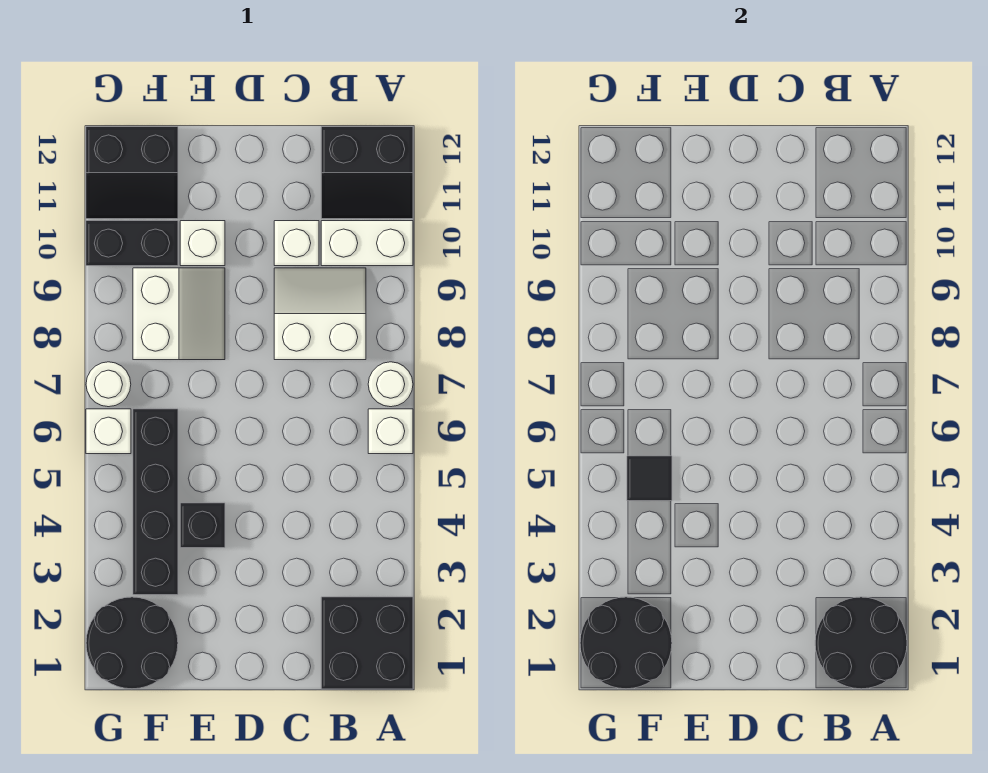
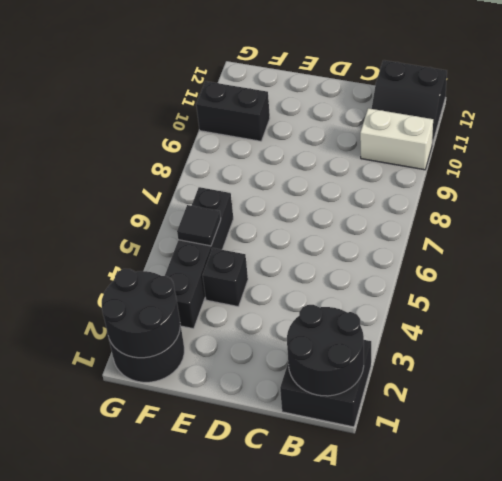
none -> white 1x1 brick [368,409,413,454]
none -> white 1x1 round brick [368,362,413,407]
none -> white 2x2 slope [274,268,366,360]

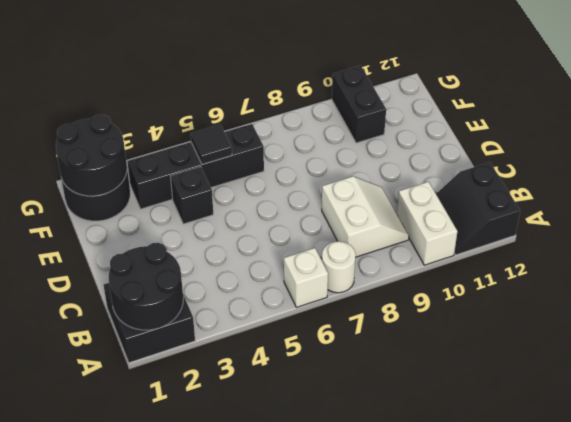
none -> white 1x1 brick [274,221,319,266]
none -> white 2x2 slope [133,268,225,360]
none -> white 1x1 brick [180,221,225,266]

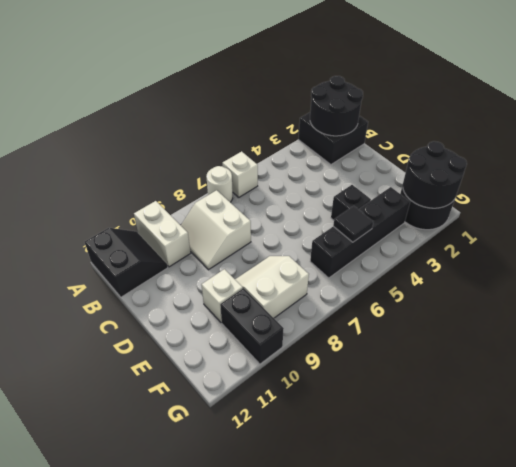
none -> white 1x1 brick [274,221,319,266]
none -> black 2x2 slope [86,127,178,219]
none -> white 1x1 brick [86,409,131,454]

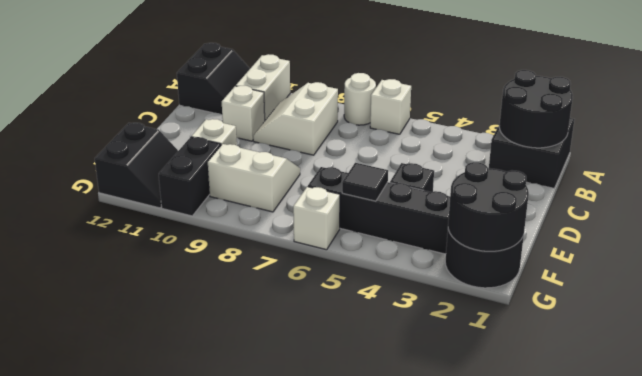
none -> white 1x1 round brick [86,362,131,407]

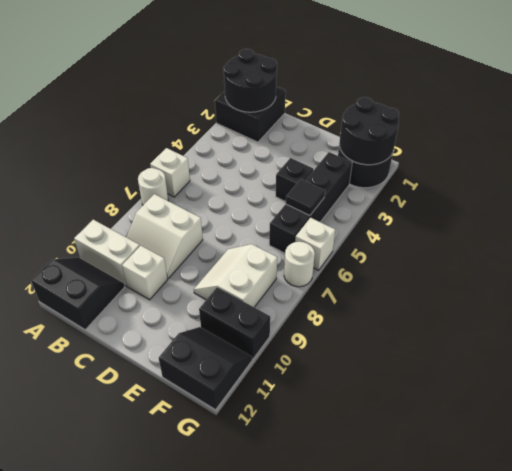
none -> white 1x1 brick [180,221,225,266]

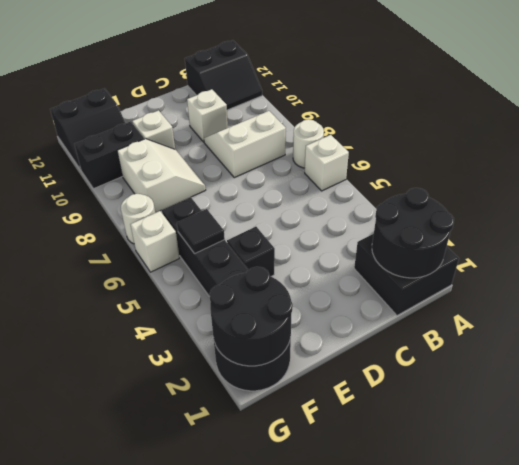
none -> white 1x2 brick [321,221,413,266]

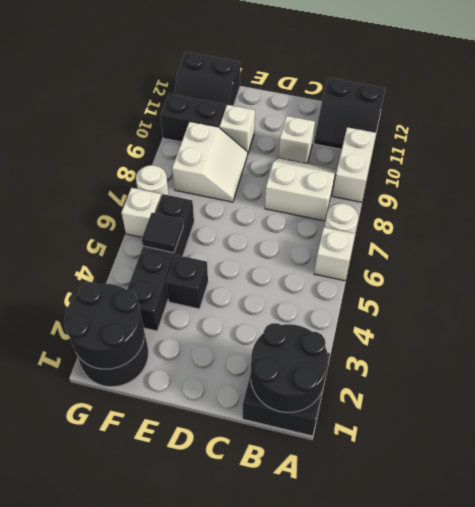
white 1x2 brick [332,127,376,202] -> white 1x2 brick turned to [321,221,413,266]

